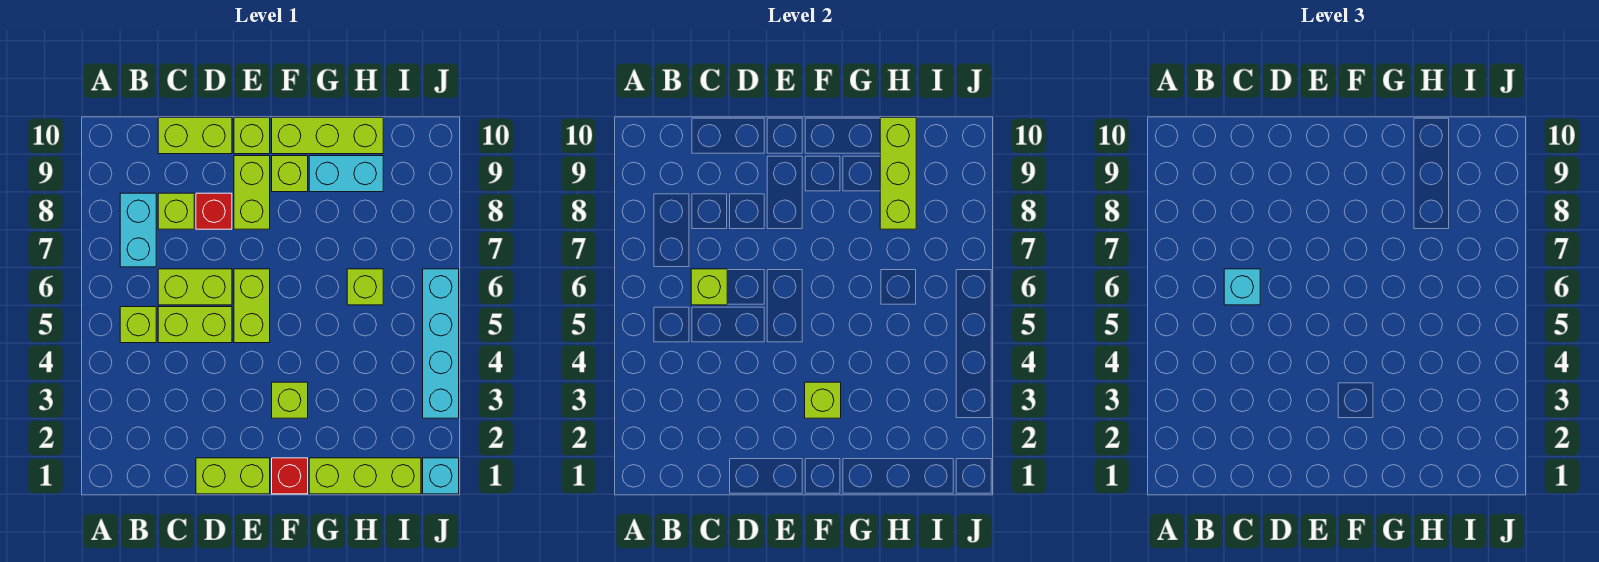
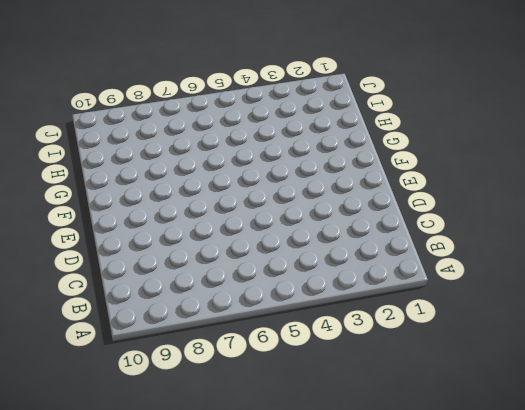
none -> lime 1x1 brick [120,307,156,343]
none -> cyan 1x2 brick [120,193,156,267]
none -> lime 1x2 brick [158,307,232,343]

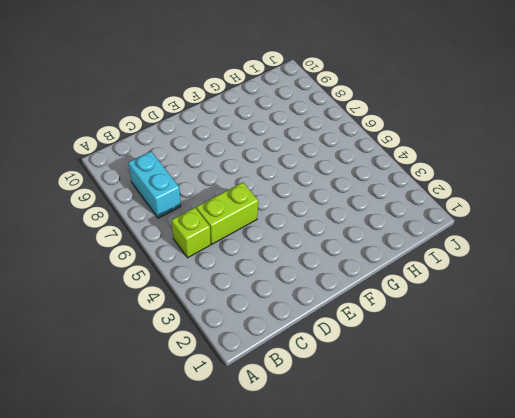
none -> lime 1x2 brick [158,269,232,305]
none -> lime 1x1 brick [158,193,194,229]
none -> lime 1x2 brick [158,118,232,154]

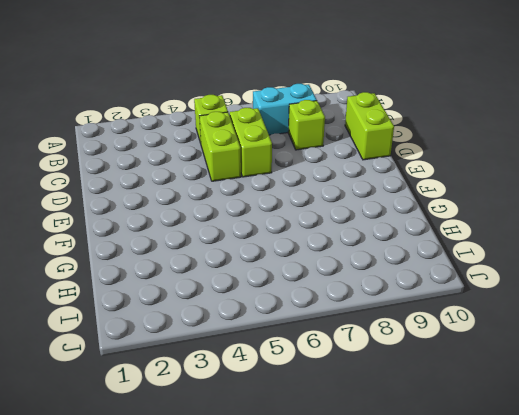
none -> lime 1x2 brick [196,458,270,494]
none -> red 1x1 brick [196,193,232,229]
none -> lime 1x2 brick [234,269,270,343]

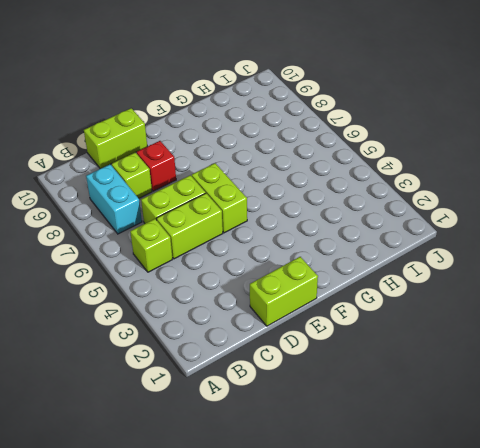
none -> lime 1x2 brick [234,156,270,229]
none -> lime 1x1 brick [234,118,270,154]
none -> red 1x1 brick [272,458,308,494]

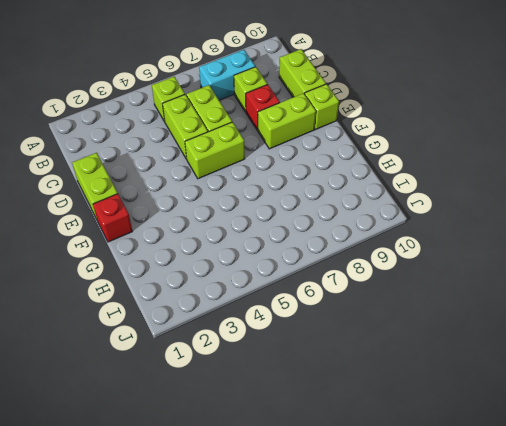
none -> lime 1x1 brick [272,382,308,418]
none -> lime 1x1 brick [272,156,308,192]
none -> lime 1x3 brick [272,118,383,154]

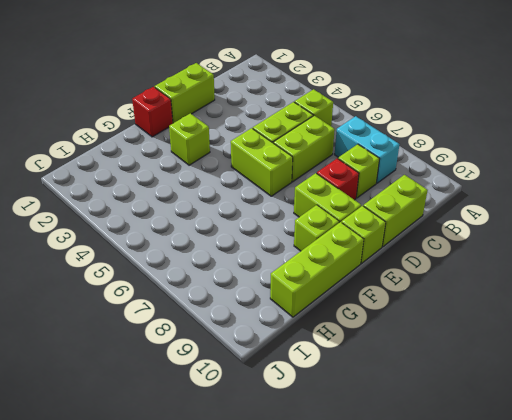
none -> lime 1x3 brick [309,458,421,494]
none -> cyan 1x2 brick [309,156,383,192]
none -> lime 1x1 brick [347,269,383,305]

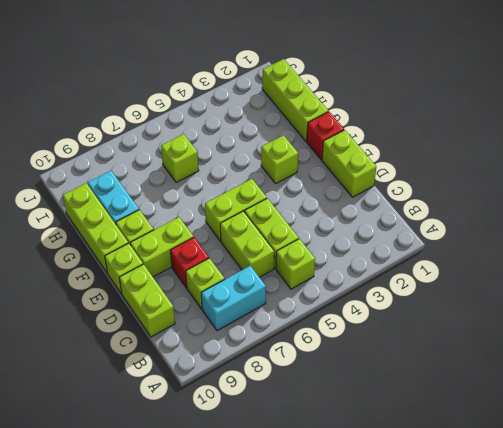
none -> cyan 1x1 brick [423,458,459,494]
none -> cyan 1x4 brick [423,269,459,418]
none -> lime 1x1 brick [691,269,727,305]

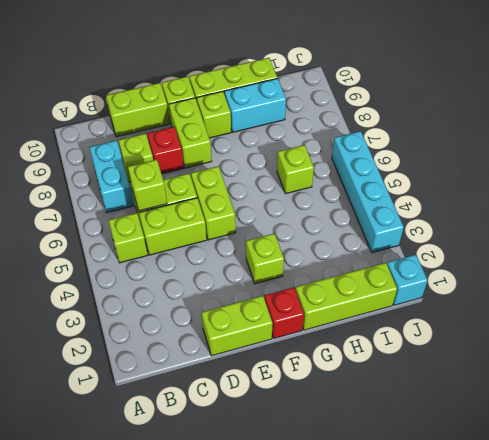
none -> lime 1x1 brick [805,382,841,418]
none -> lime 1x3 brick [880,118,916,229]
none -> cyan 1x1 brick [1224,269,1260,305]

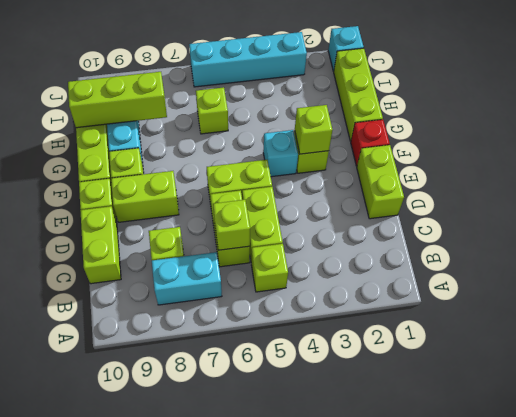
cyan 1x1 brick [263,130,298,177] -> cyan 1x1 brick moved to [1224,269,1260,305]
none -> red 1x1 brick [196,193,232,229]

